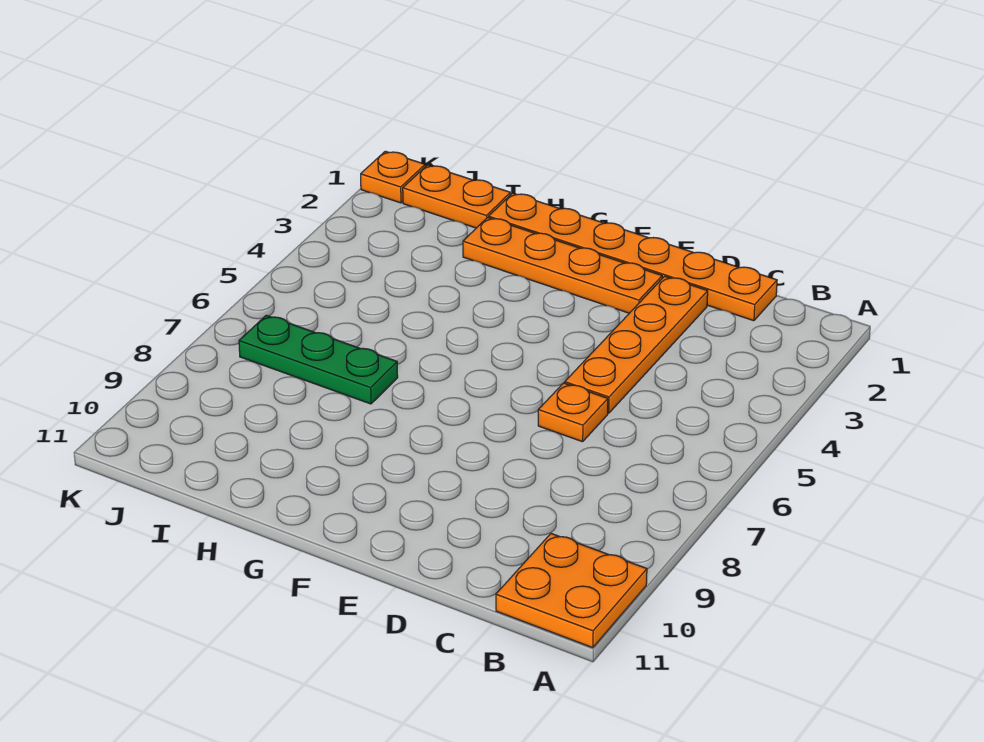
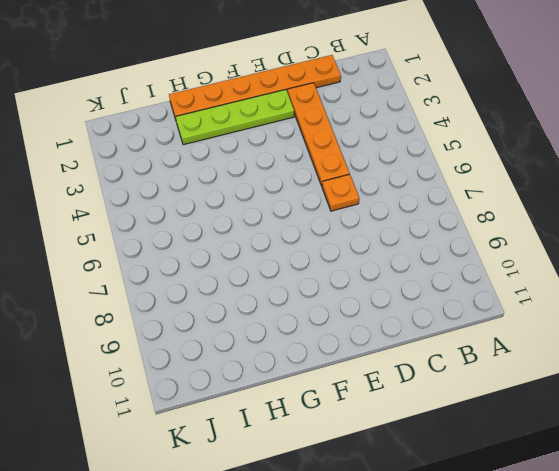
lime 1x4 plate [175,90,294,145] -> orange 1x4 plate [463,218,662,313]
none -> orange 2x2 plate [496,534,647,648]
none -> green 1x3 plate [239,315,398,404]

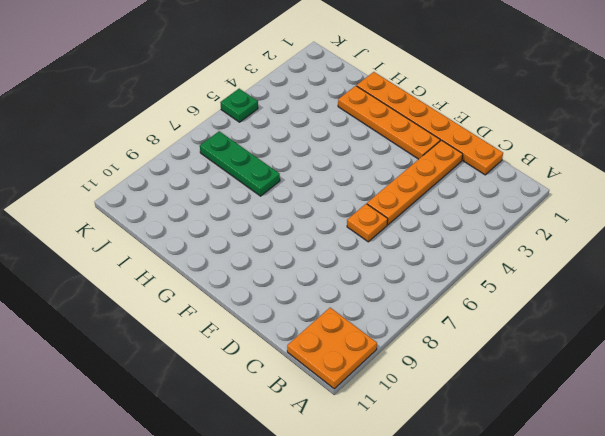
green 1x1 plate [220,89,258,122] -> none
none -> orange 1x2 plate [403,165,510,228]
none -> orange 1x1 plate [361,151,425,203]

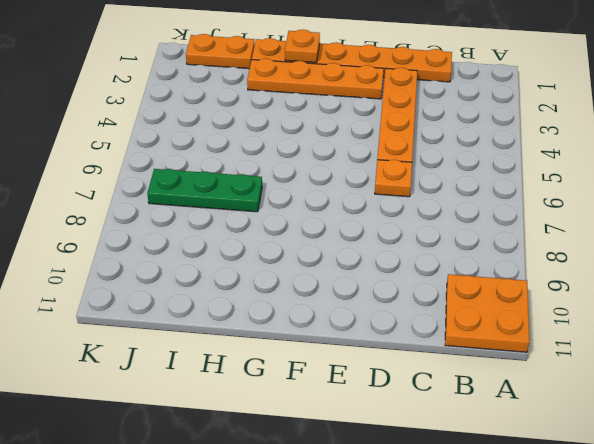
orange 1x1 plate [285,30,320,62] -> orange 1x1 plate moved to [361,151,425,203]

